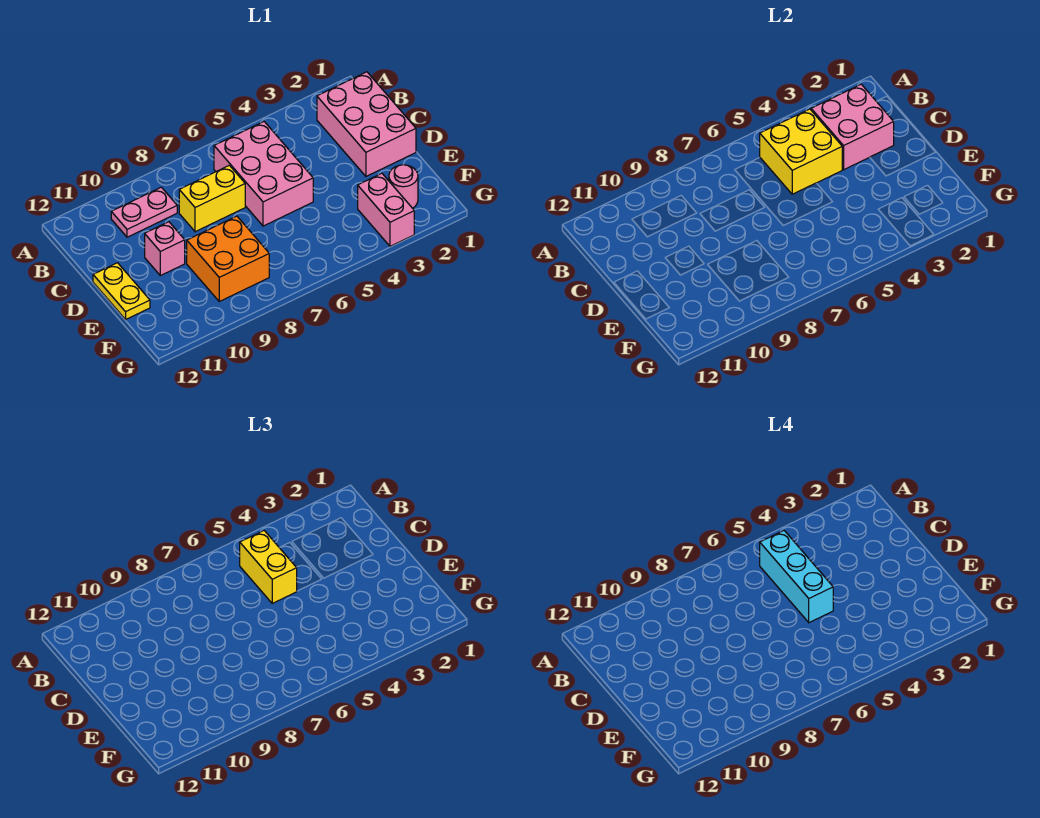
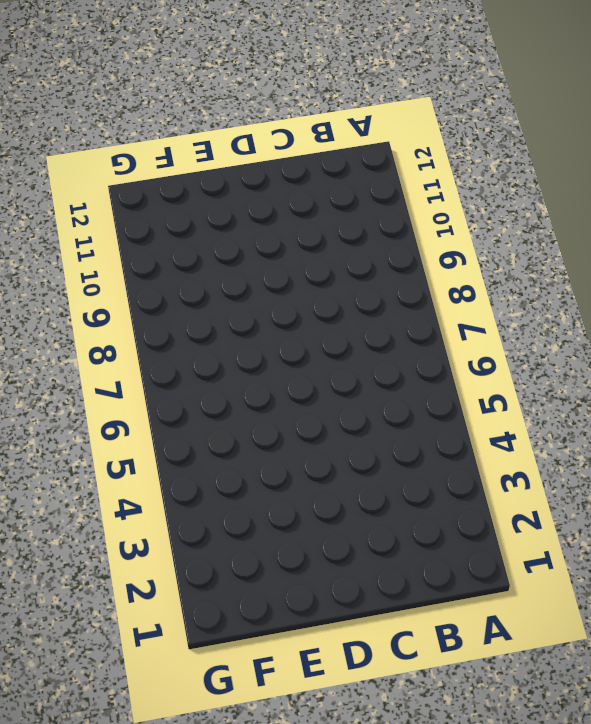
none -> pink 2x3 brick [317,72,416,176]
none -> pink 2x3 brick [214,122,313,226]
none -> pink 1x2 plate [111,187,177,237]

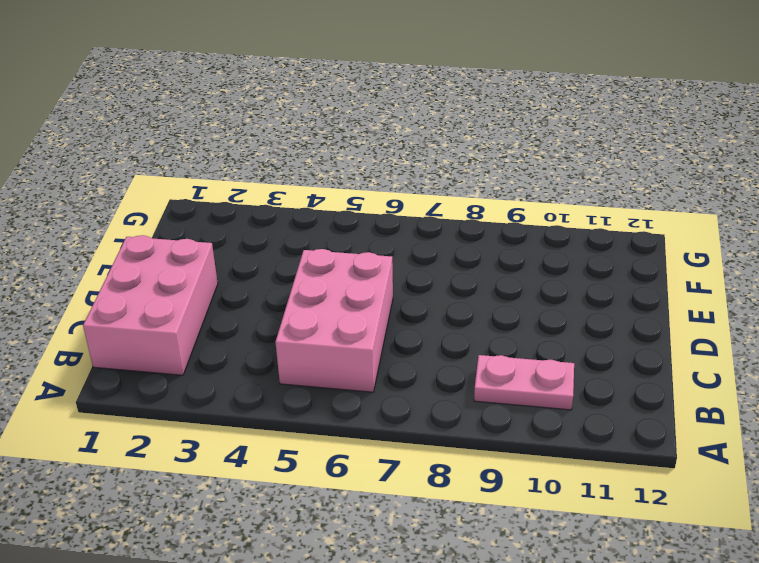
none -> yellow 1x2 brick [179,165,245,232]
none -> pink 1x1 brick [145,222,185,276]
none -> yellow 1x2 plate [93,263,150,319]

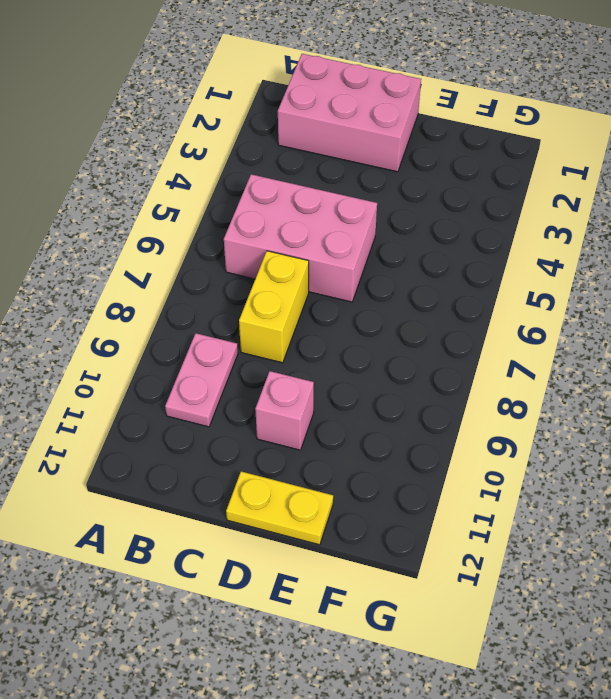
none -> orange 2x2 brick [187,216,269,301]
none -> pink 1x1 round brick [389,165,418,208]
none -> pink 1x2 brick [358,173,414,246]

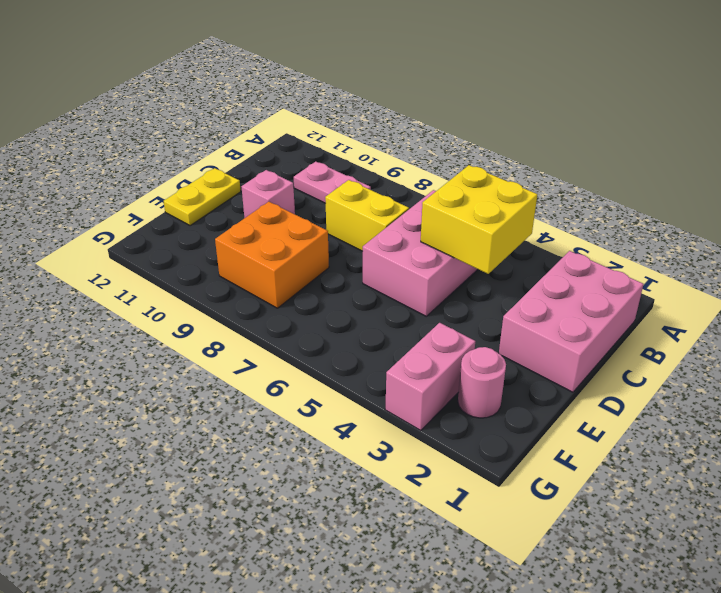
none -> pink 2x2 brick [811,84,894,170]
none -> yellow 1x2 brick [240,531,297,603]
none -> cyan 1x3 brick [760,531,833,623]

